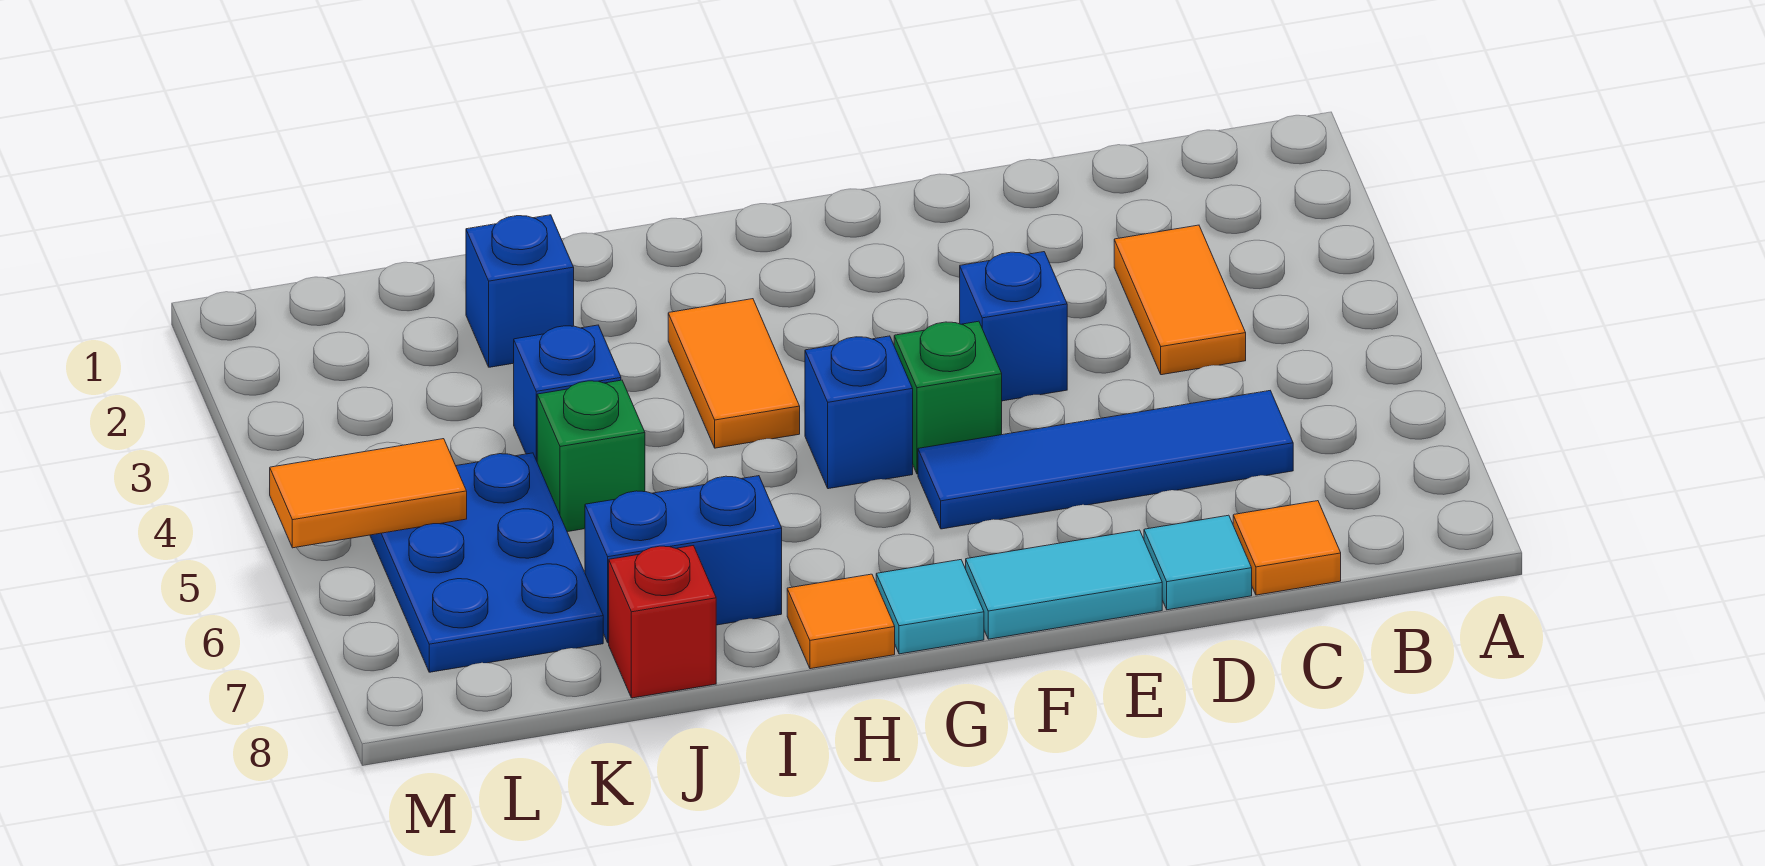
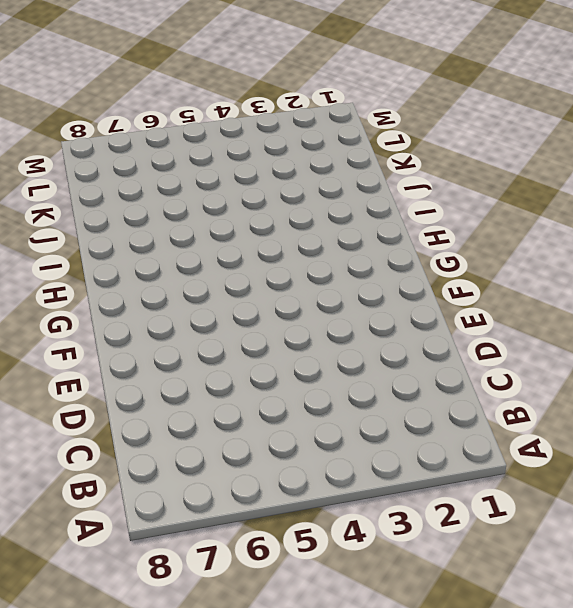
none -> orange 1x2 tile [1114,225,1246,375]
none -> blue 1x4 tile [918,391,1293,529]
none -> orange 1x1 tile [1233,501,1341,595]

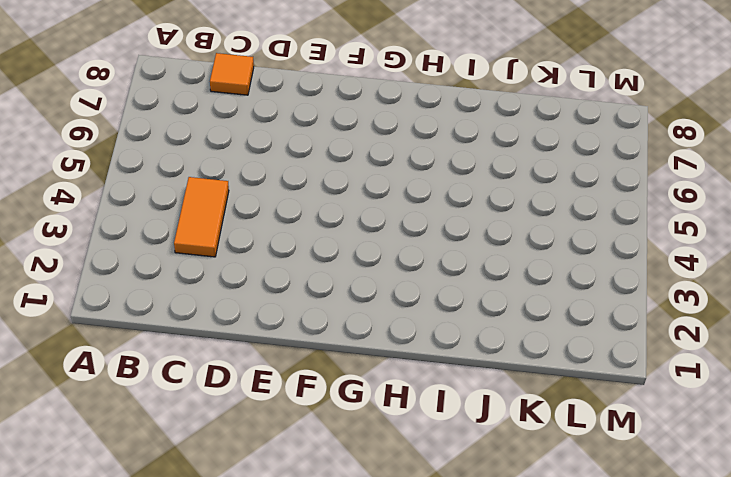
none -> blue 1x4 tile [918,391,1293,529]
none -> cyan 1x1 tile [1144,515,1252,610]
none -> blue 1x1 brick [960,252,1067,401]

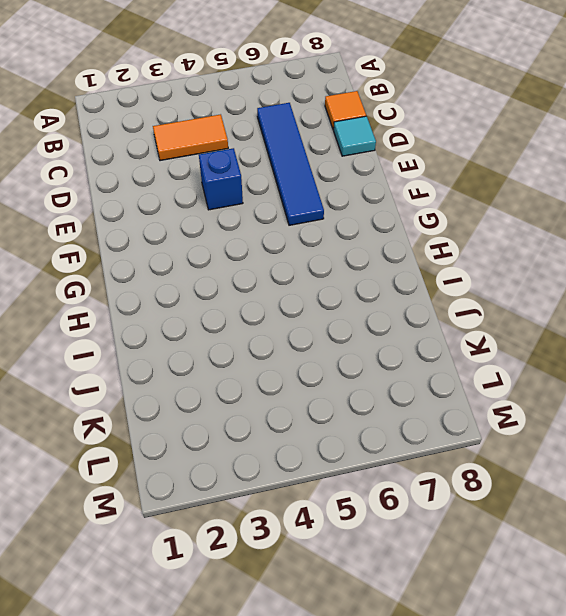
none -> cyan 1x2 tile [966,530,1162,639]
none -> green 1x1 brick [894,321,1002,474]
none -> blue 1x1 brick [805,336,913,489]

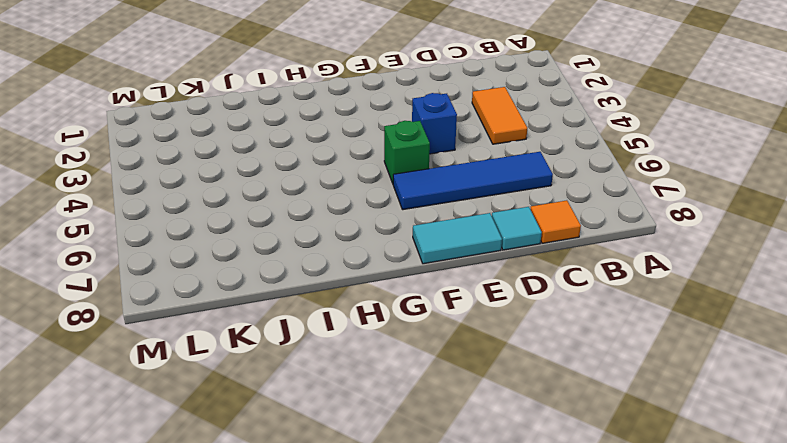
none -> blue 1x1 brick [805,336,913,489]
none -> cyan 1x1 tile [876,560,984,654]
none -> orange 1x2 tile [668,299,800,448]

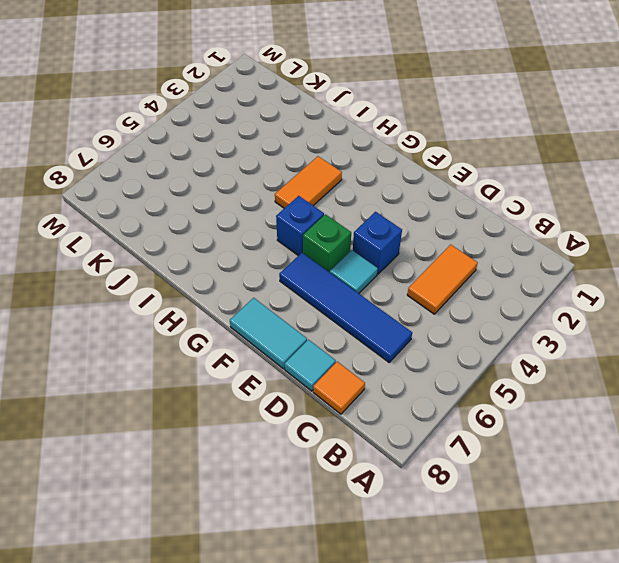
cyan 1x1 tile [330,250,378,293] -> cyan 1x1 tile moved to [876,560,984,654]
none -> orange 1x1 tile [787,574,895,669]
none -> blue 1x2 brick [585,476,782,643]
none -> blue 1x1 brick [466,215,574,367]

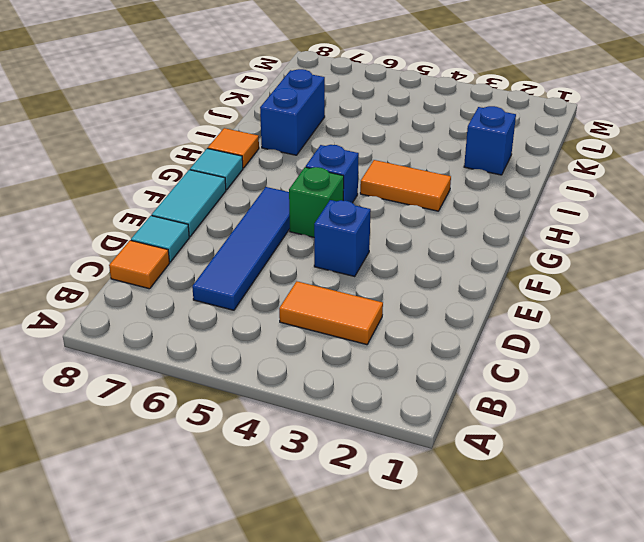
none -> blue 1x1 brick [514,325,621,461]
none -> green 1x1 brick [537,380,645,532]
none -> red 1x1 brick [609,546,716,698]

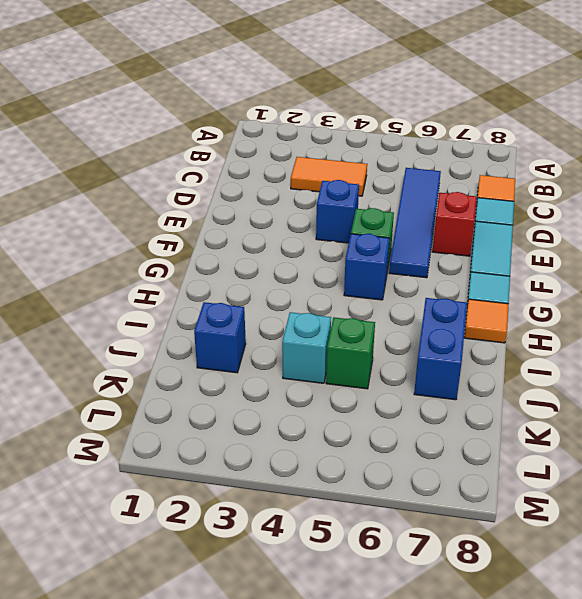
red 1x1 brick [433,192,477,256] -> red 1x1 brick moved to [609,546,716,698]
cyan 1x1 brick [282,312,331,383] -> blue 1x1 brick [514,325,621,461]
none -> orange 1x2 tile [668,299,800,448]
none -> blue 2x3 plate [370,453,603,672]
none -> orange 1x2 tile [270,439,467,548]

